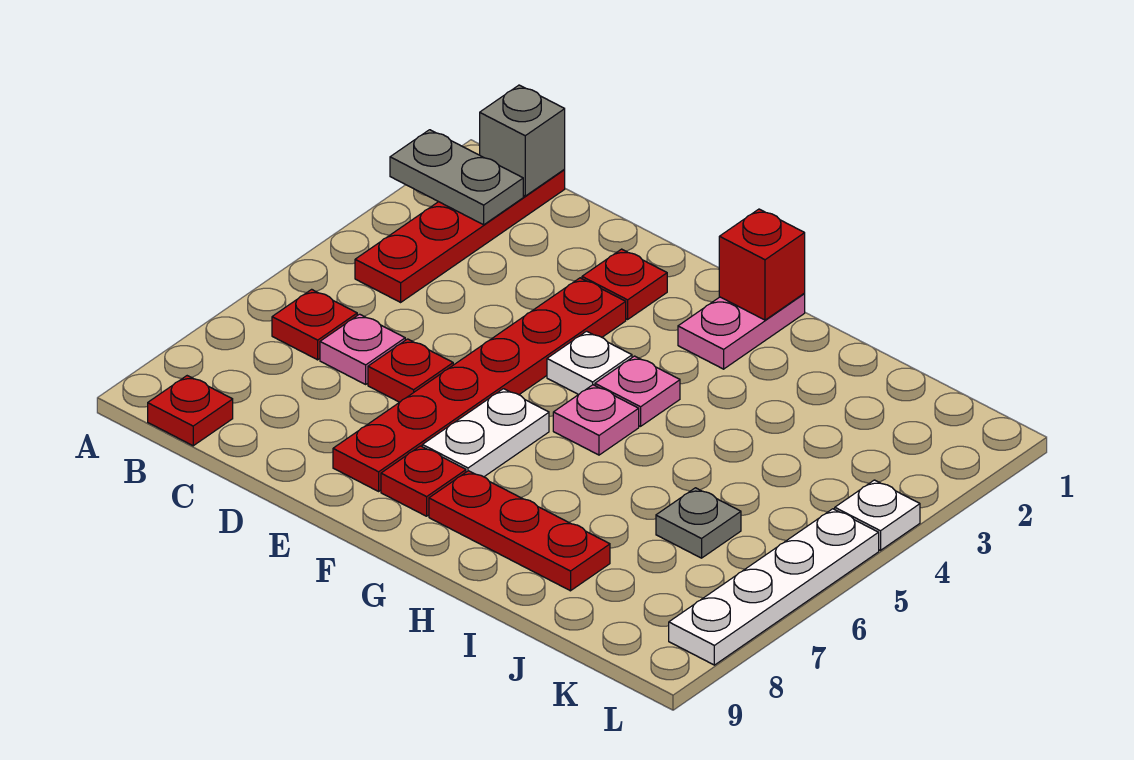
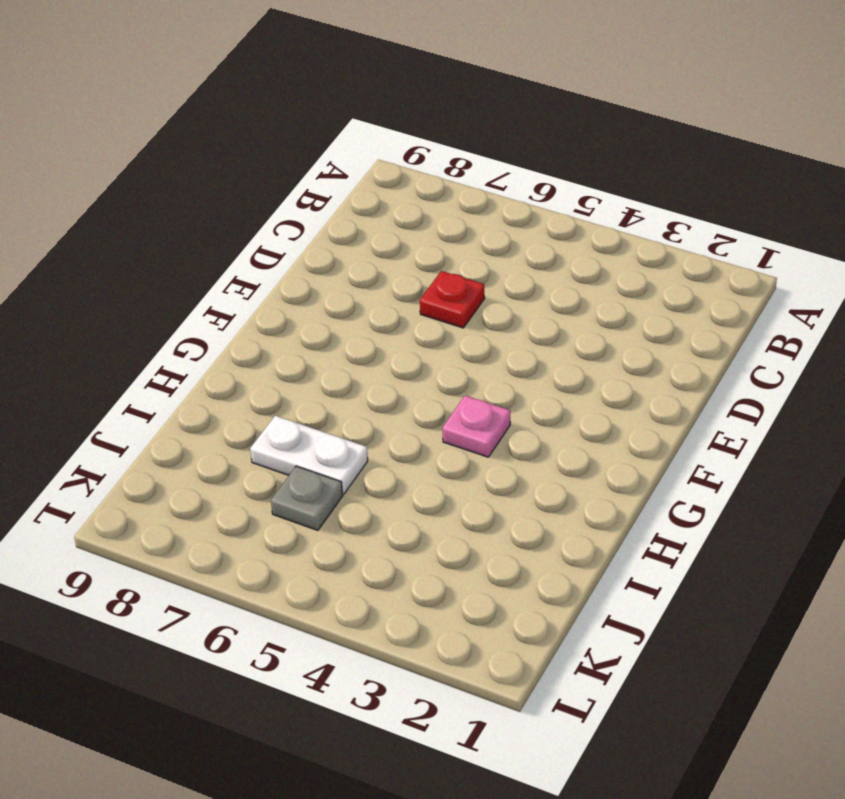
white 1x2 plate [250,416,368,494] -> white 1x2 plate moved to [422,389,549,477]
none -> red 1x4 plate [355,169,565,302]
none -> red 1x1 plate [272,289,357,360]
none -> red 1x1 plate [148,376,233,446]

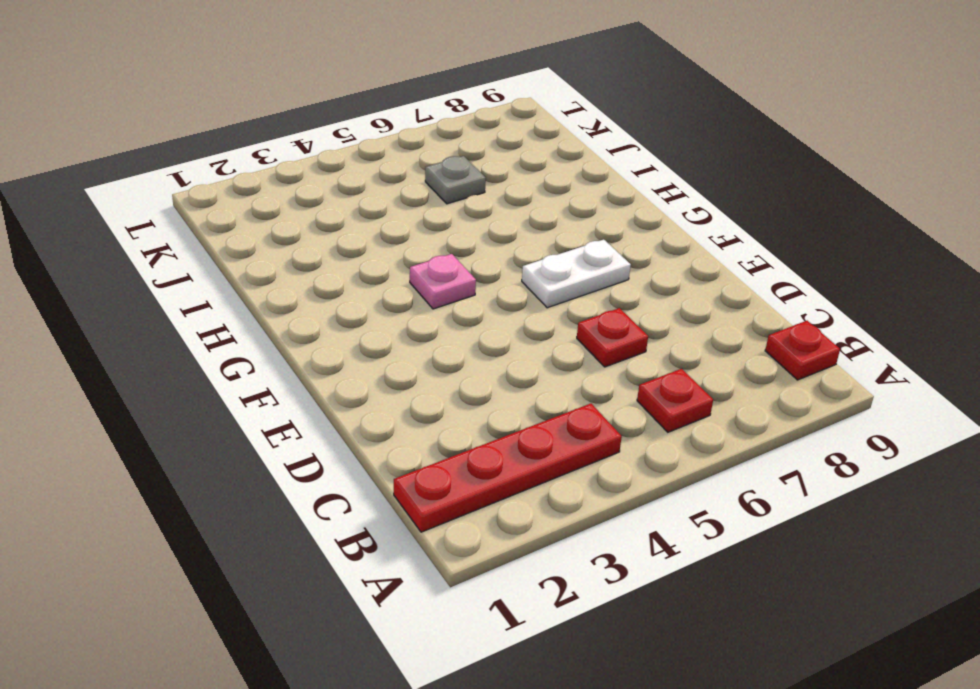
none -> pink 1x1 plate [320,314,405,384]
none -> red 1x1 plate [582,249,667,319]
none -> red 1x6 plate [333,278,626,491]

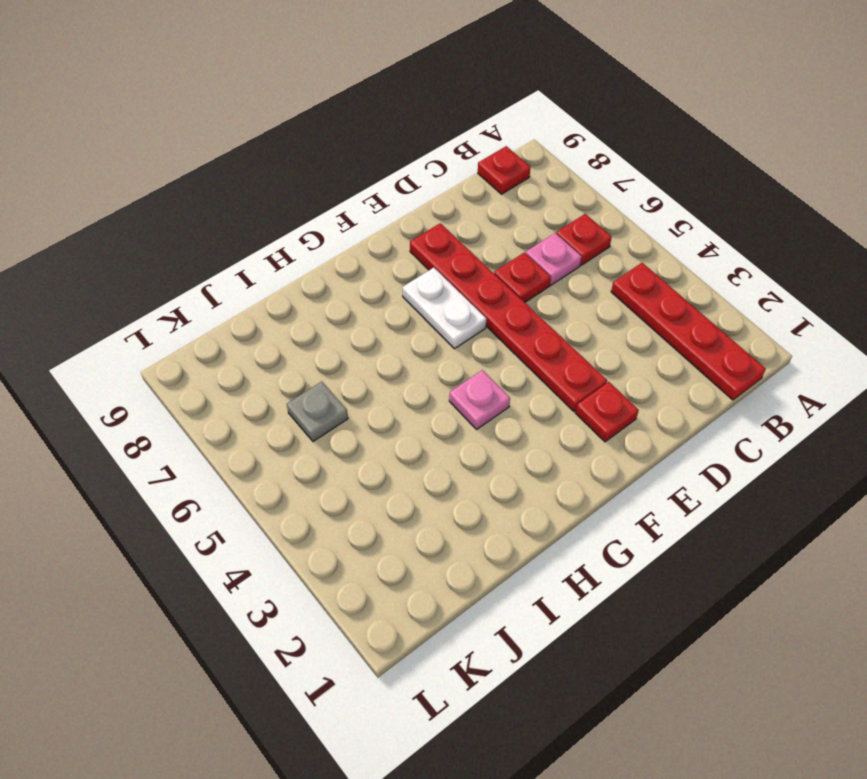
none -> white 1x1 plate [547,331,632,395]
none -> red 1x1 plate [381,446,466,516]
none -> pink 1x2 plate [678,294,805,369]

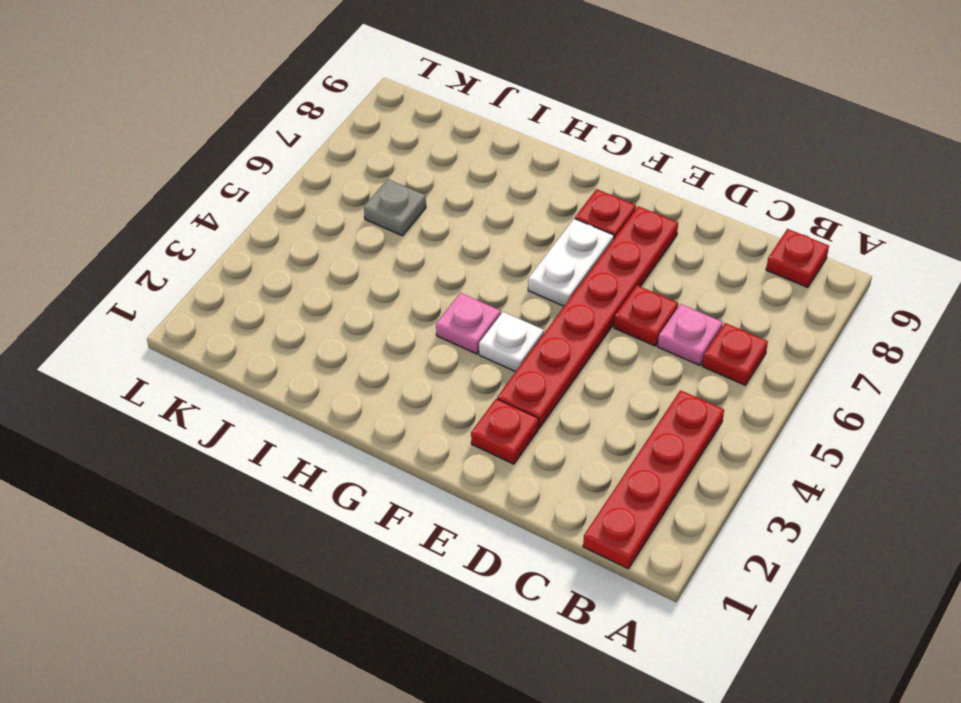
none -> pink 1x2 plate [678,294,805,369]
none -> pink 1x1 plate [553,385,639,455]
none -> red 1x3 plate [429,471,610,591]

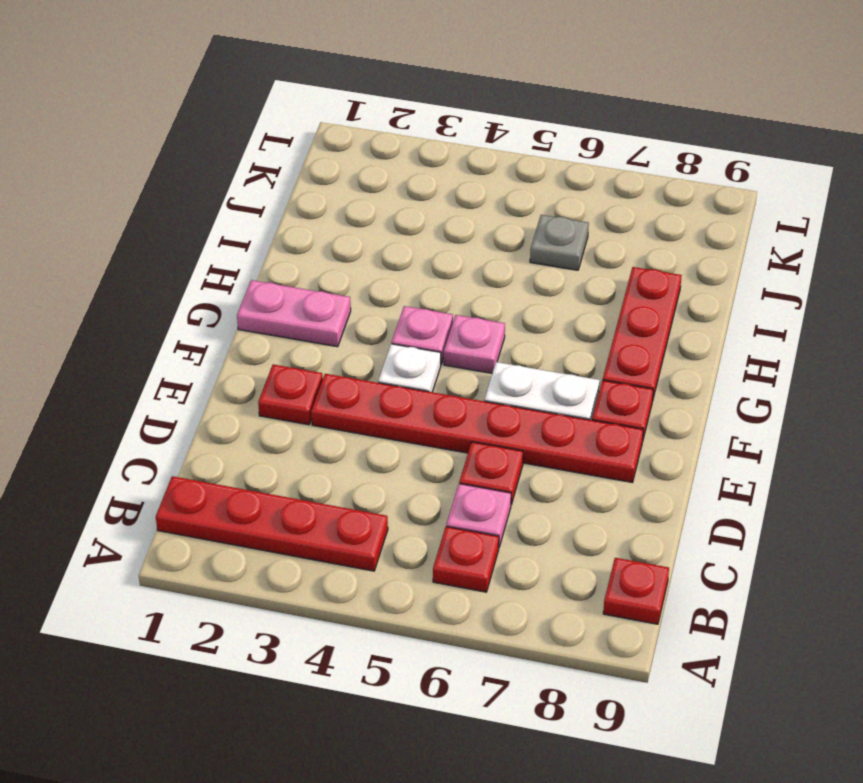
none -> white 1x1 plate [835,480,920,550]
none -> white 1x4 plate [669,509,879,665]
none -> grey 1x2 plate [390,130,523,225]

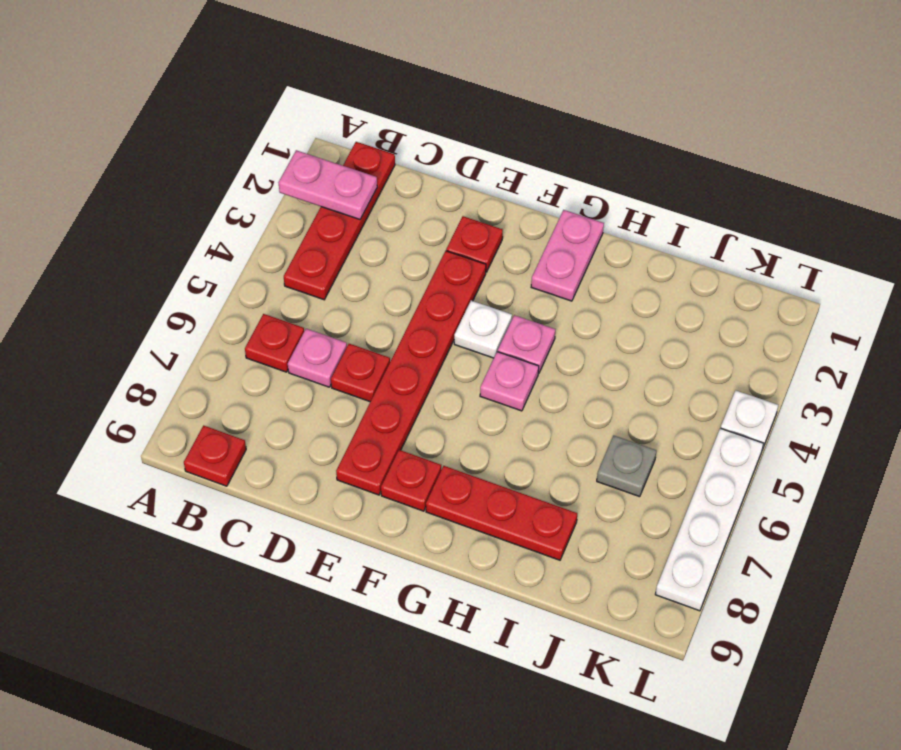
pink 1x2 plate [279,150,377,219] -> grey 1x2 plate [390,130,523,225]
none -> white 1x2 plate [422,389,549,477]
none -> grey 1x1 brick [480,85,565,196]
none -> red 1x1 brick [719,209,805,320]

